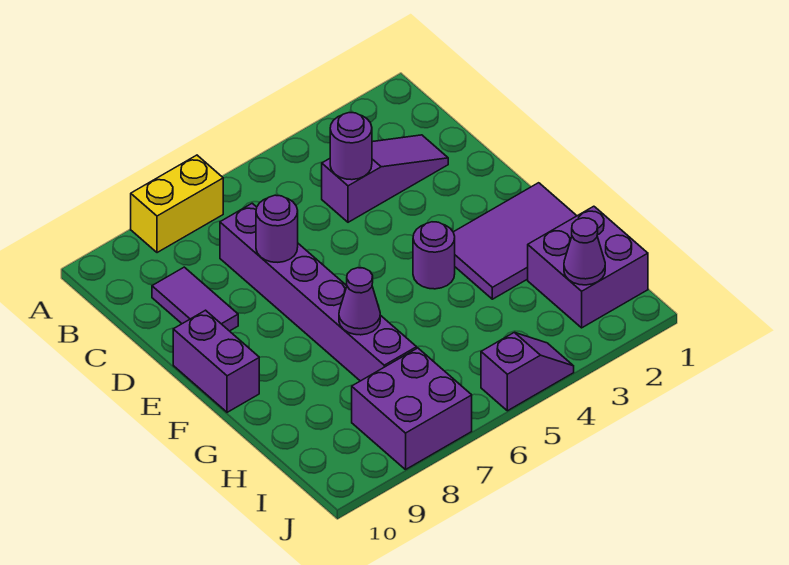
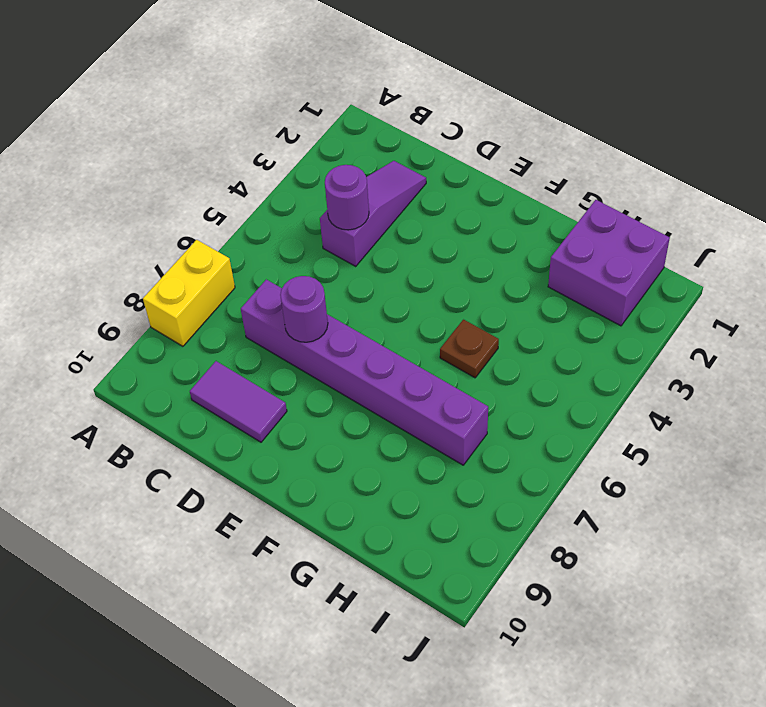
brown 1x1 plate [440,320,499,378] -> none
none -> purple 1x2 brick [173,310,259,412]
none -> purple 2x3 tile [453,183,577,299]
none -> purple 1x1 round brick [413,222,455,289]

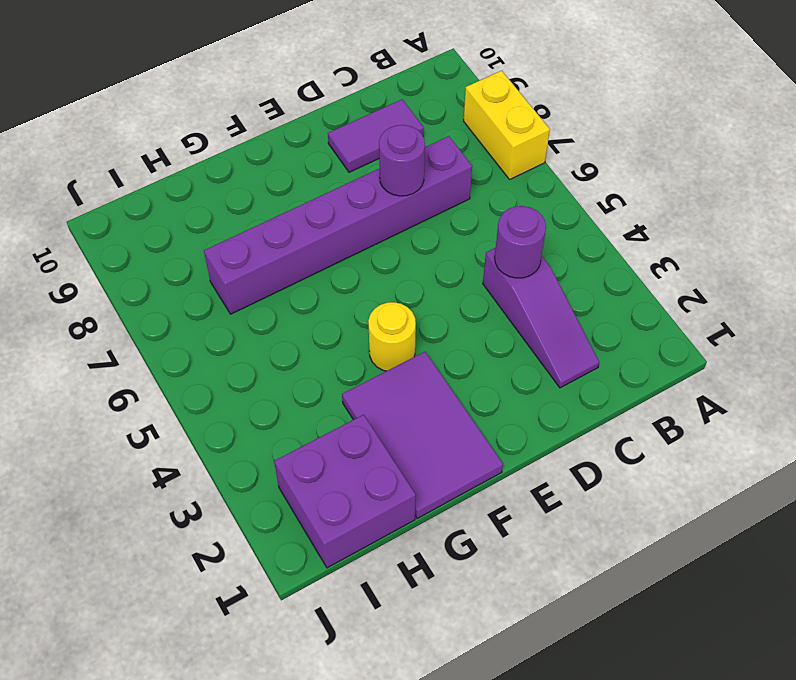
yellow 1x1 round brick [368,302,416,371] -> purple 1x1 round brick [413,222,455,289]
none -> purple 1x2 brick [173,310,259,412]
none -> purple 2x2 brick [352,348,472,470]
none -> purple 1x2 slope [481,333,574,411]

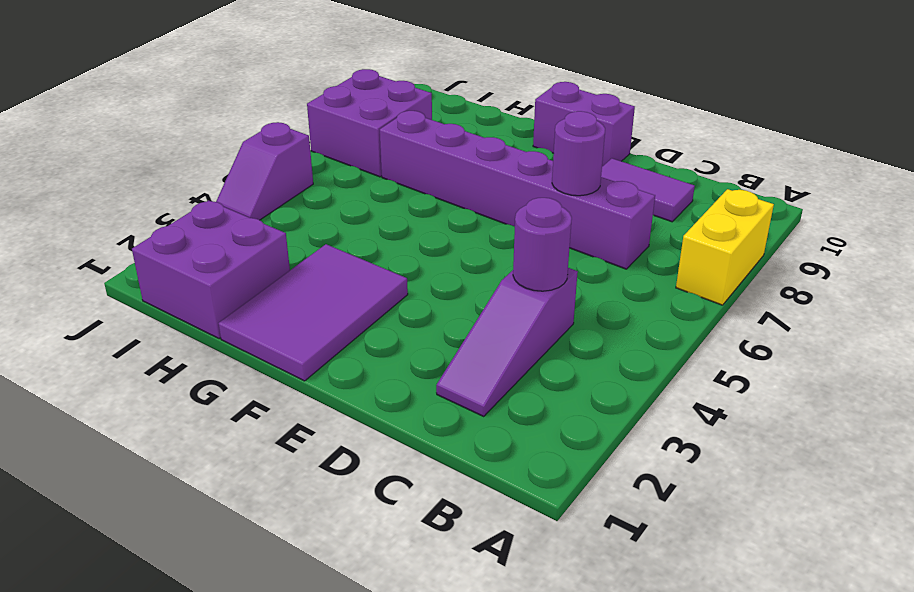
none -> purple 1x1 round brick [413,222,455,289]
none -> purple 1x1 cone [339,268,380,335]
none -> purple 1x1 cone [564,218,605,285]

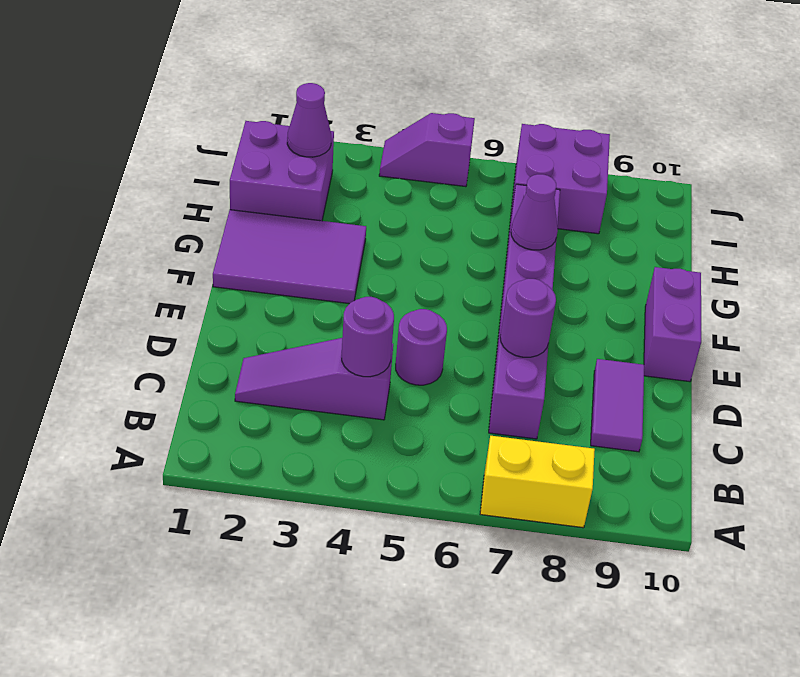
purple 1x1 round brick [396,309,447,385] -> purple 1x1 round brick moved to [413,222,455,289]

